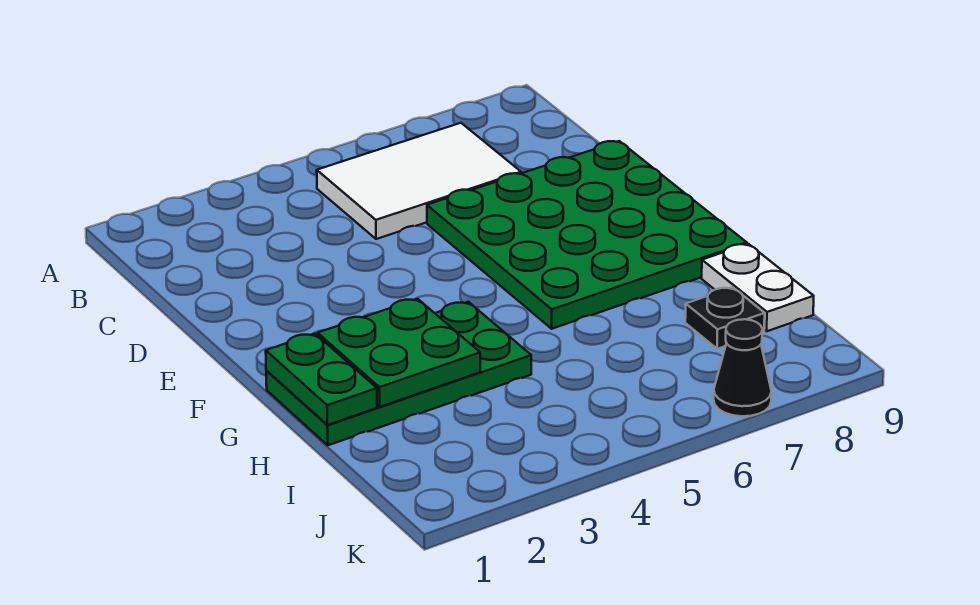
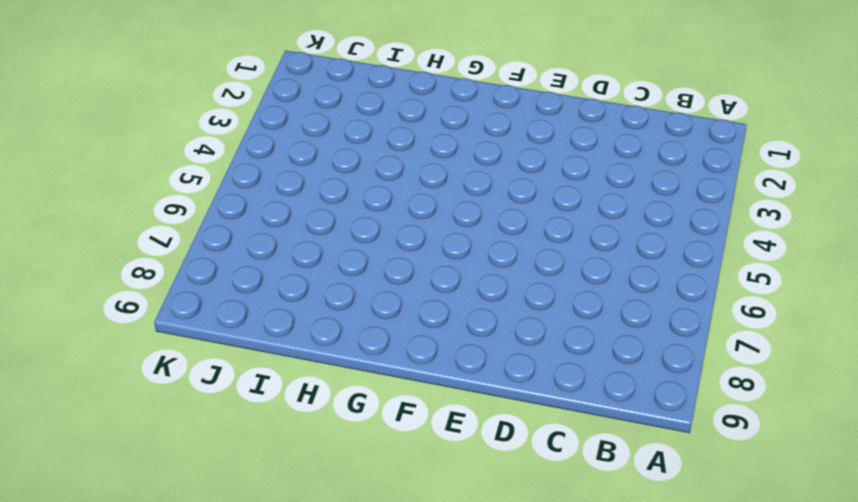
none -> white 2x3 tile [317,123,521,239]
none -> green 4x4 plate [427,141,747,329]

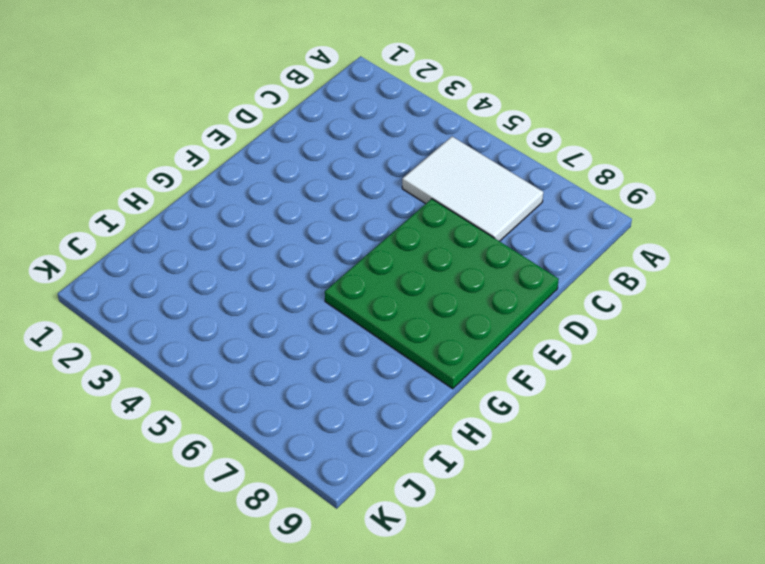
none -> green 2x4 plate [266,302,531,445]
none -> white 1x2 plate [702,244,814,331]

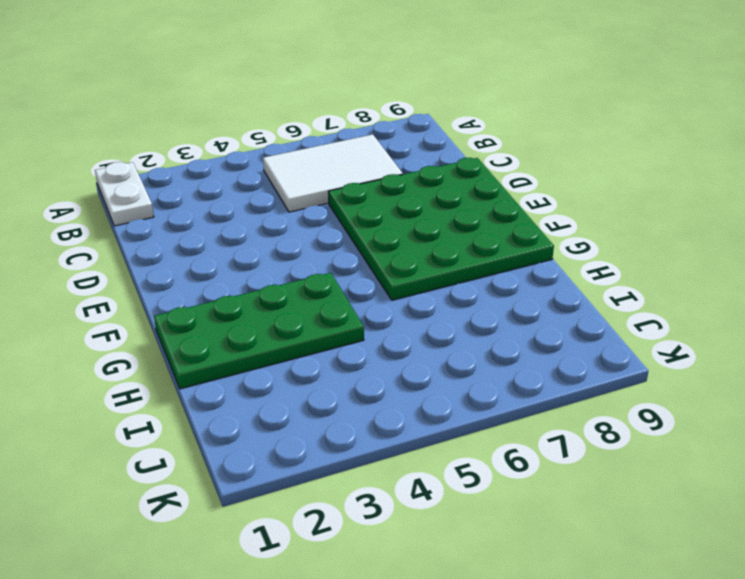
white 1x2 plate [95,162,154,226] -> white 1x2 plate moved to [702,244,814,331]
none -> black 1x1 plate [685,287,765,349]
none -> black 1x1 cone [714,319,771,416]

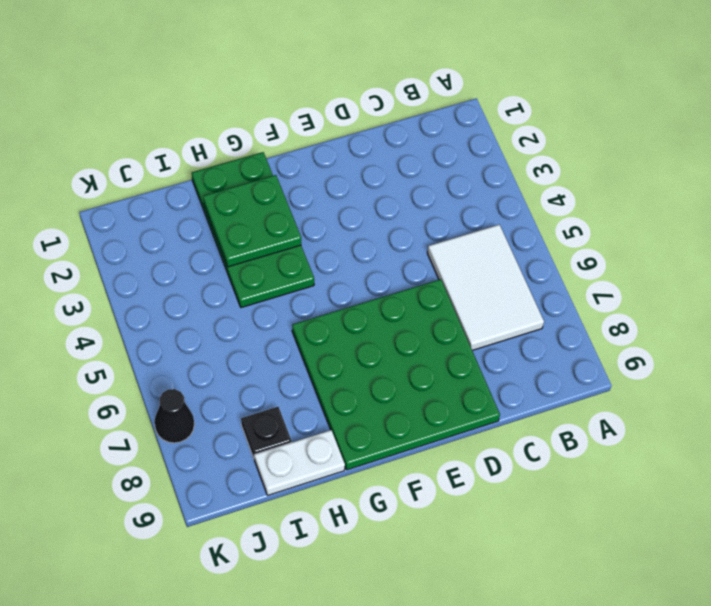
none -> green 1x2 plate [266,334,377,425]

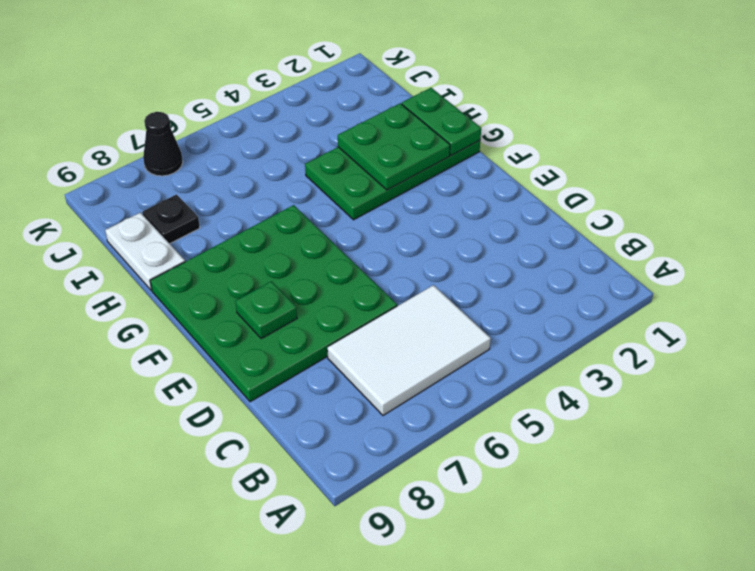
green 1x1 plate [235,281,297,339] -> none

